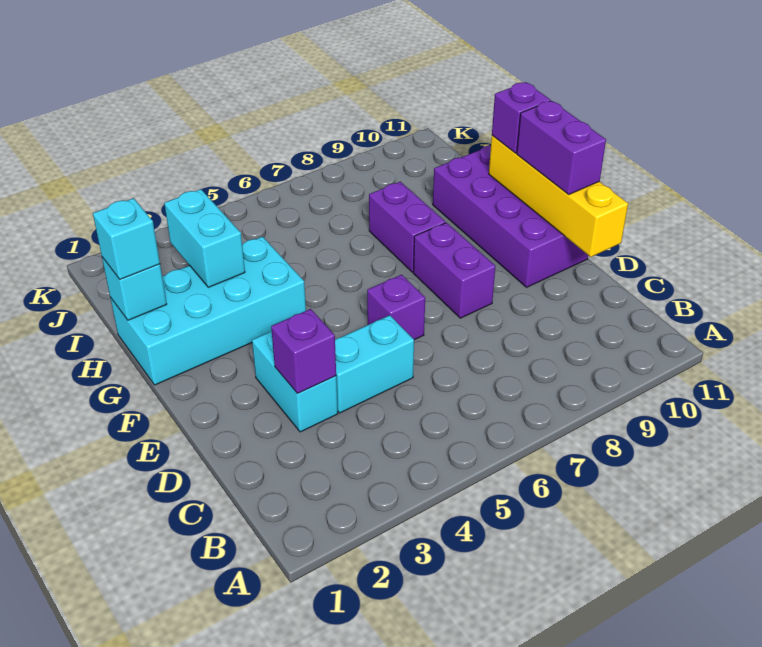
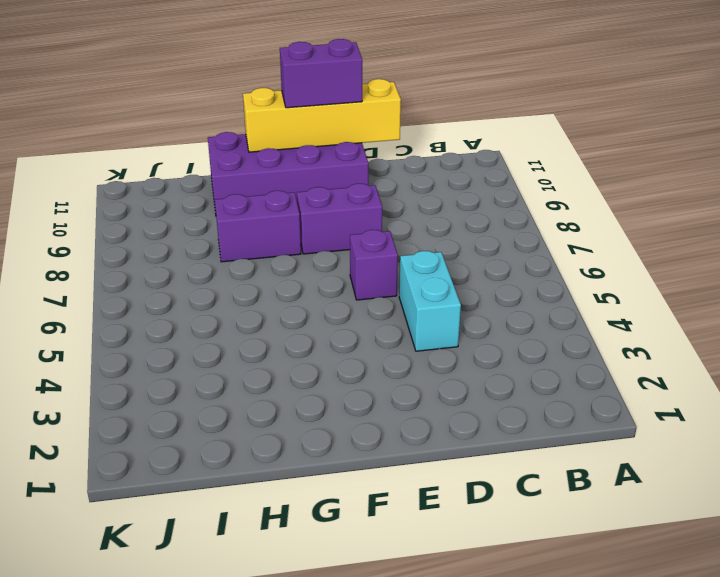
none -> cyan 1x2 brick [252,331,338,432]
none -> cyan 2x4 brick [111,237,306,385]
none -> purple 1x1 brick [271,309,336,393]

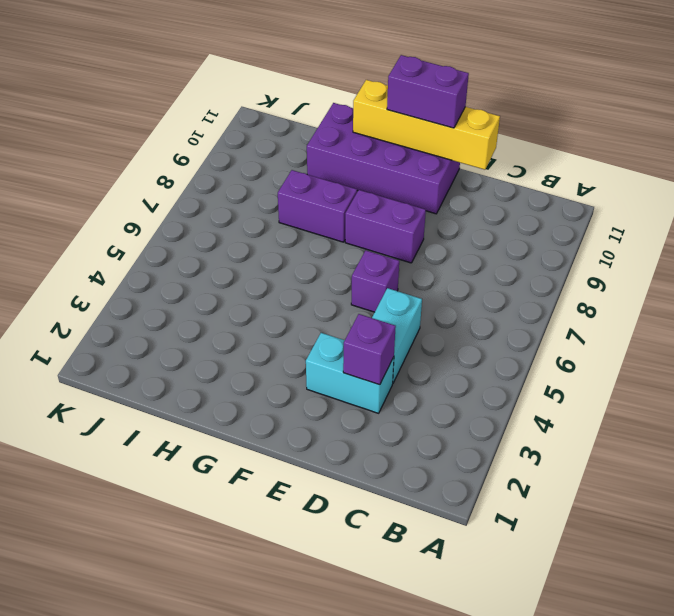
none -> cyan 2x4 brick [111,237,306,385]
none -> cyan 1x1 brick [102,257,167,320]
none -> cyan 1x2 brick [164,189,245,287]

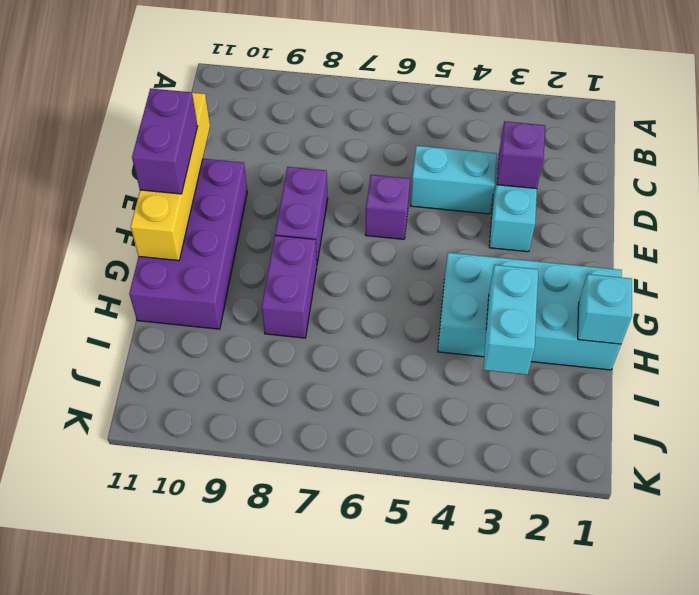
none -> purple 1x1 brick [492,82,551,153]
none -> cyan 1x1 brick [93,198,160,280]

